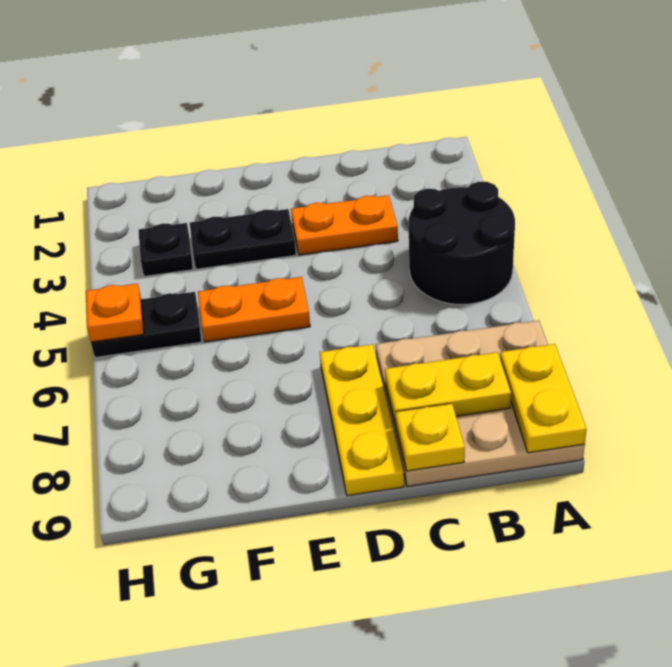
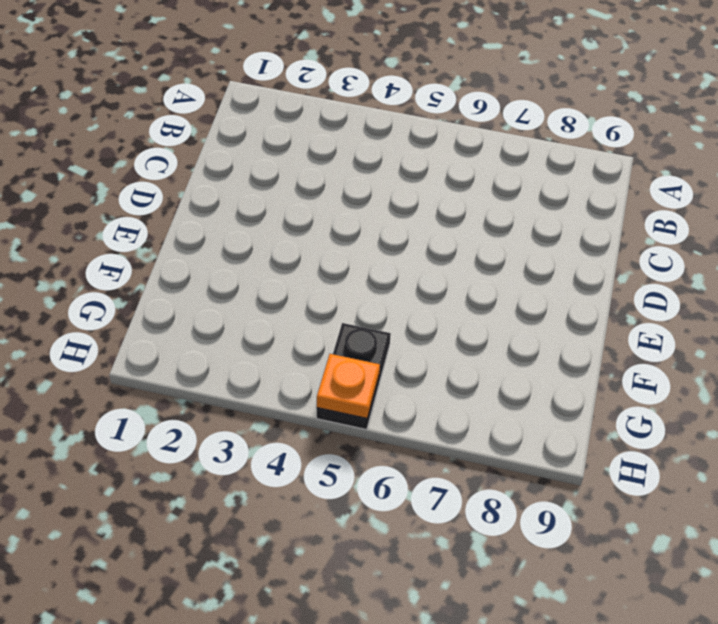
none -> black 2x2 round brick [409,182,515,304]
none -> tan 3x3 plate [376,320,585,487]
none -> orange 1x2 plate [291,195,398,255]

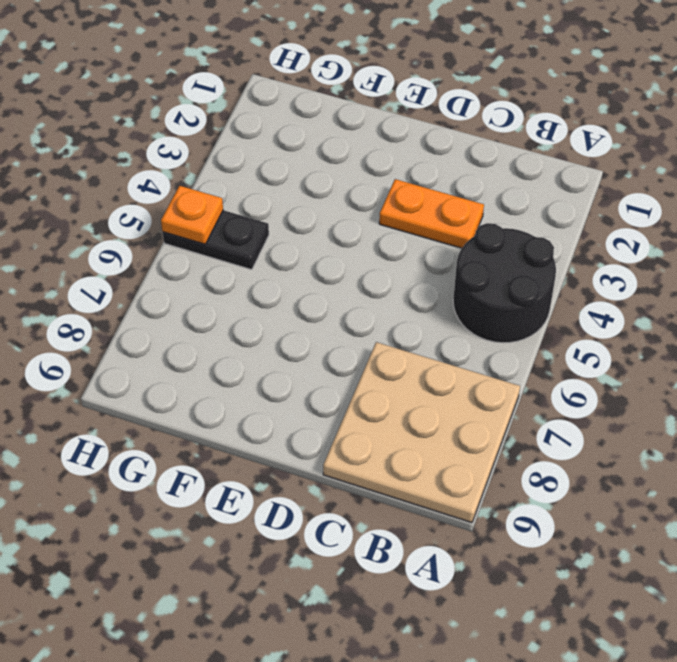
none -> yellow 1x3 plate [320,344,404,496]
none -> black 1x2 plate [190,209,296,269]
none -> orange 1x2 plate [198,277,310,342]

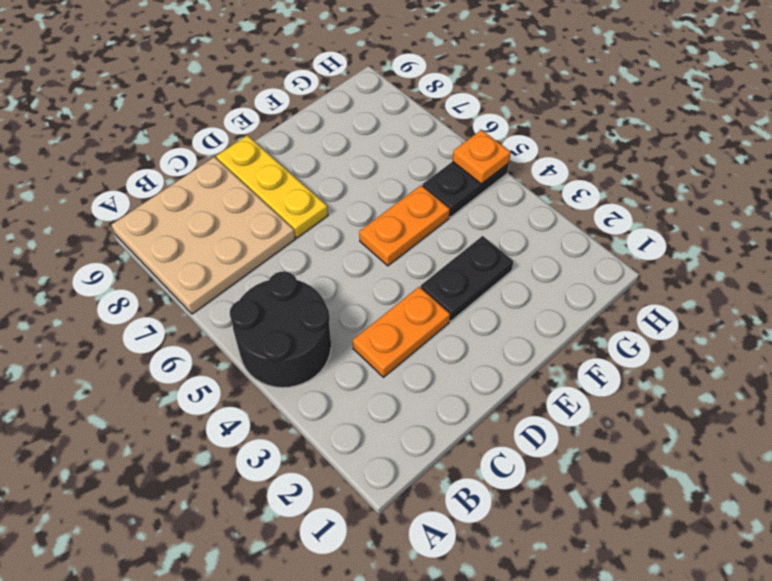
none -> black 1x1 plate [138,223,193,277]
none -> yellow 1x2 plate [500,344,586,453]
none -> yellow 1x2 plate [385,352,511,425]

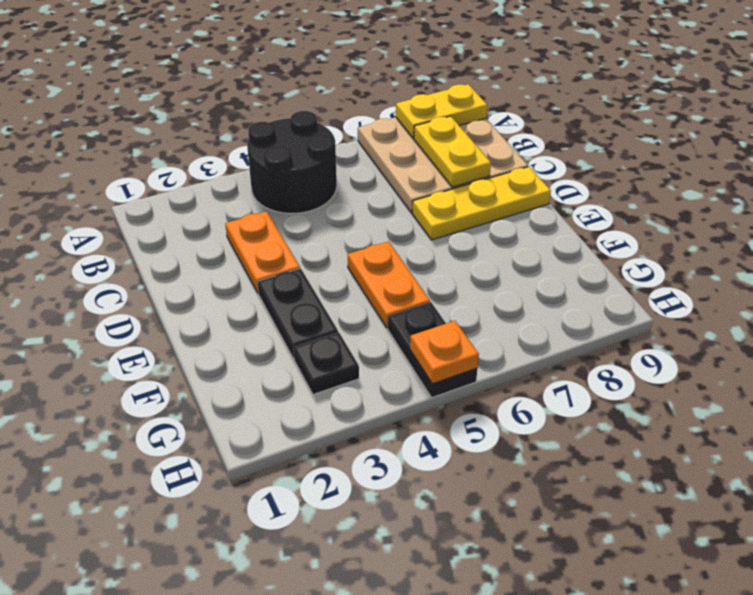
none -> yellow 1x1 plate [396,404,465,471]

